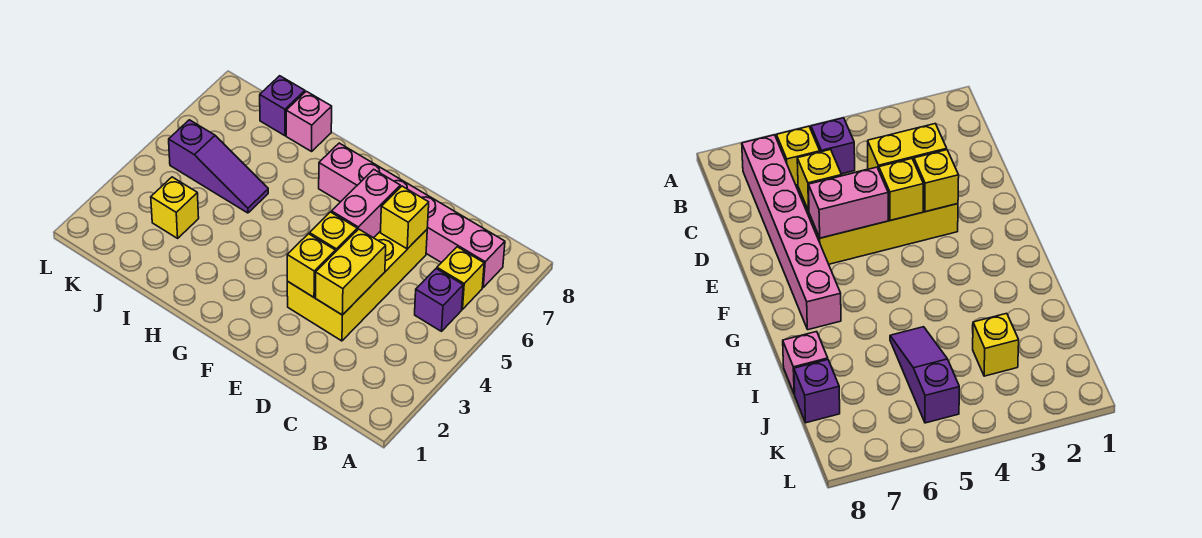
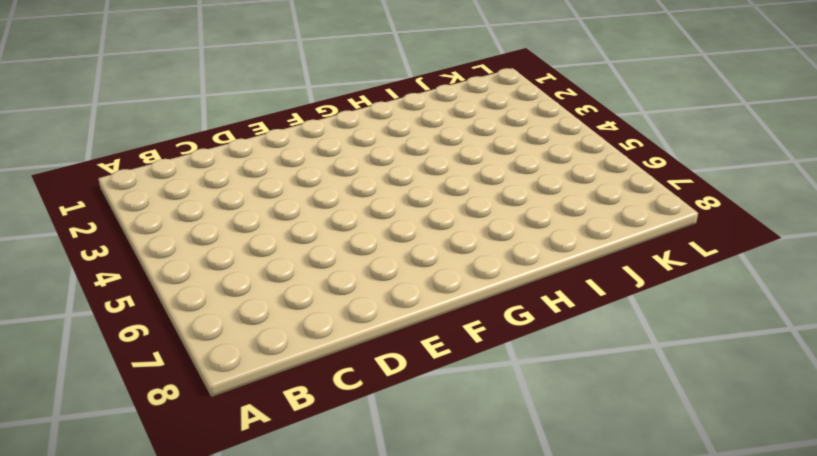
none -> purple 1x1 brick [415,269,463,331]
none -> yellow 1x1 brick [437,247,484,309]
none -> pink 1x6 brick [319,143,505,287]

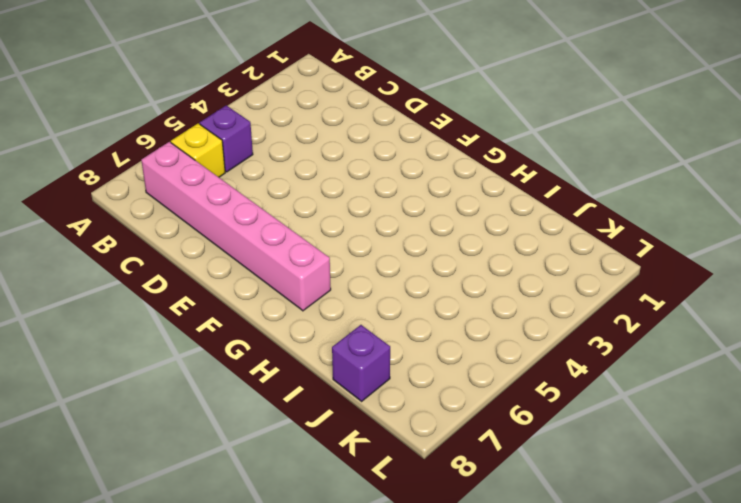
none -> yellow 2x4 brick [287,230,427,341]
none -> purple 1x3 slope [169,120,268,213]
none -> pink 1x1 brick [286,91,332,151]

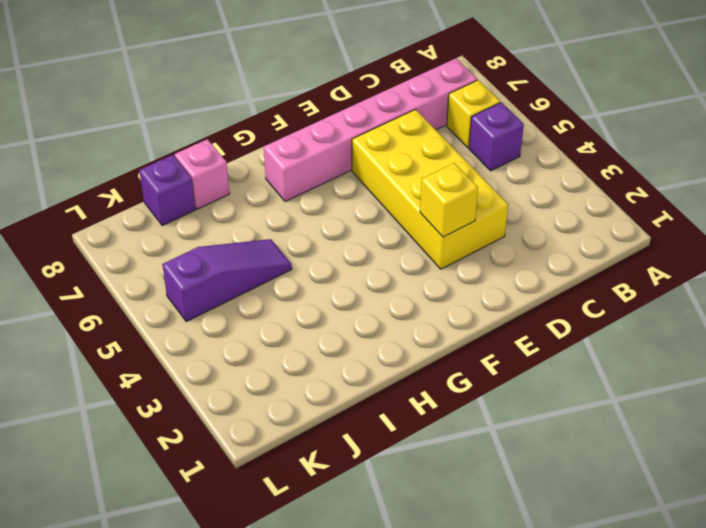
none -> yellow 1x1 brick [151,177,199,238]
none -> yellow 1x2 brick [315,229,386,315]
none -> yellow 1x1 brick [381,186,429,249]

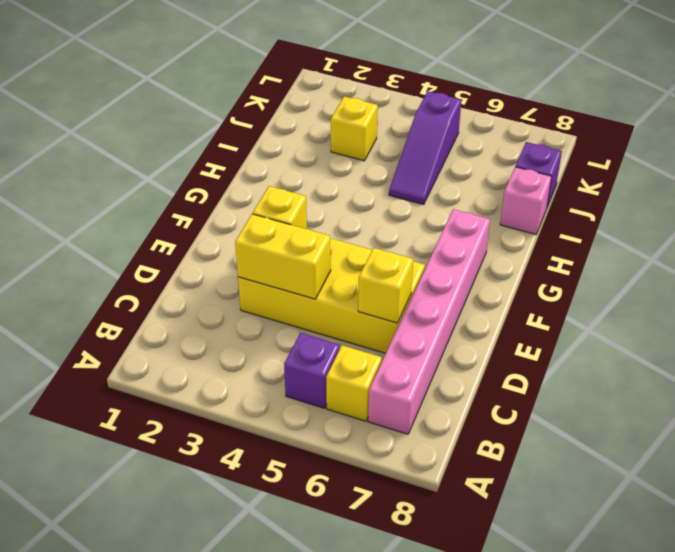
none -> yellow 1x1 brick [309,212,357,252]
none -> pink 1x2 brick [331,169,400,238]

